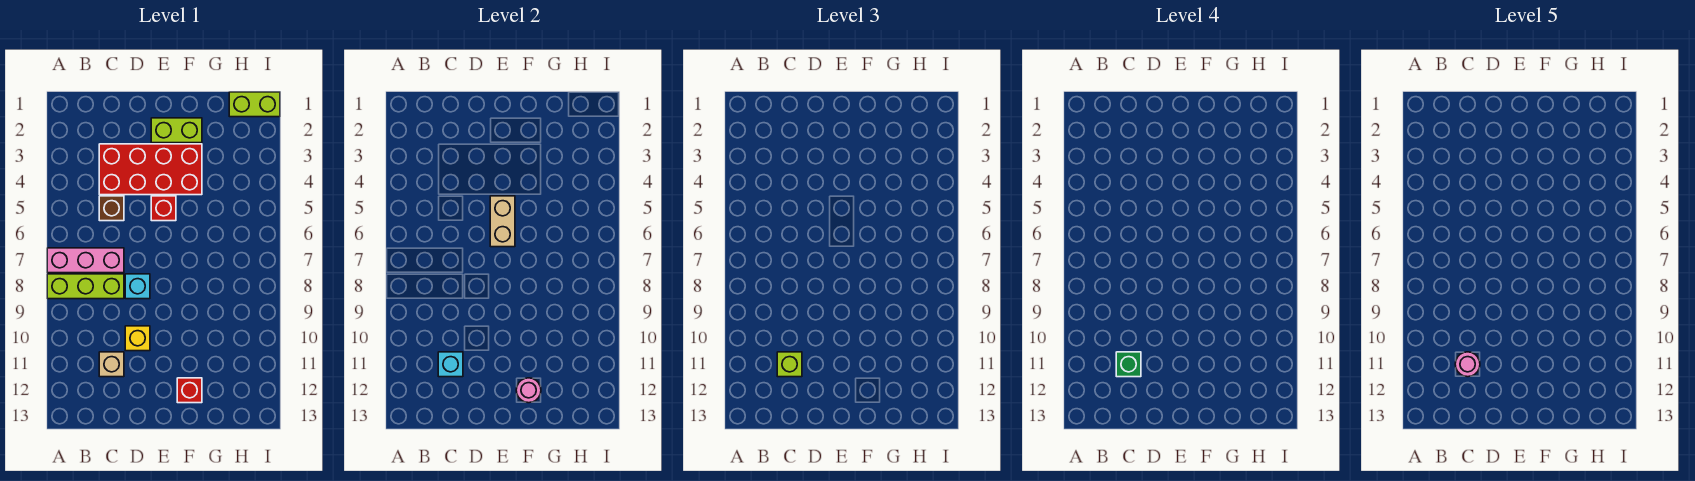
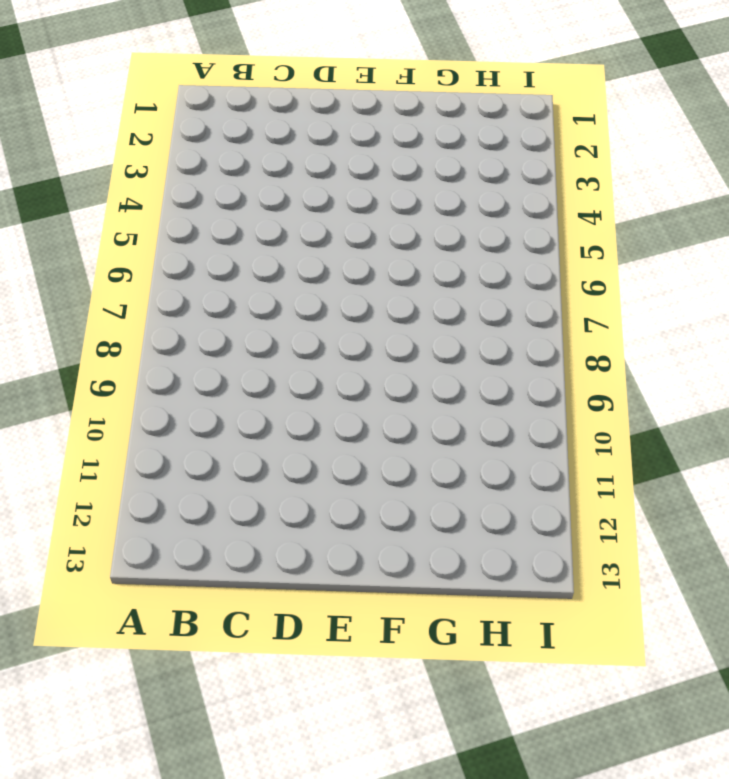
none -> pink 1x3 brick [47,248,124,273]
none -> lime 1x3 brick [47,274,124,299]
none -> red 2x4 brick [99,144,202,195]

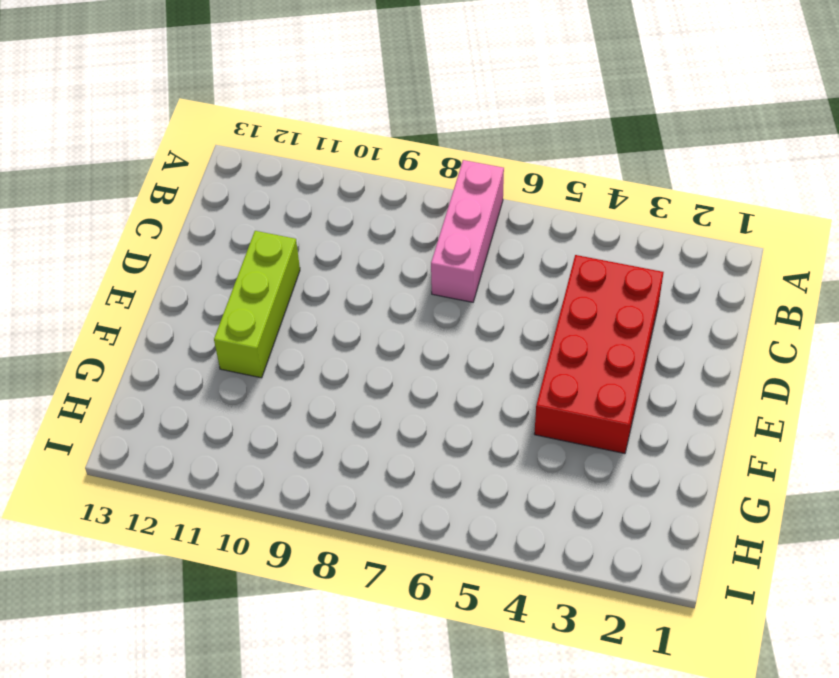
lime 1x3 brick [214,231,300,378] -> lime 1x3 brick moved to [47,274,124,299]
none -> brown 1x1 brick [99,196,124,221]
none -> tan 1x1 brick [99,352,124,377]
none -> cyan 1x1 brick [125,274,150,299]

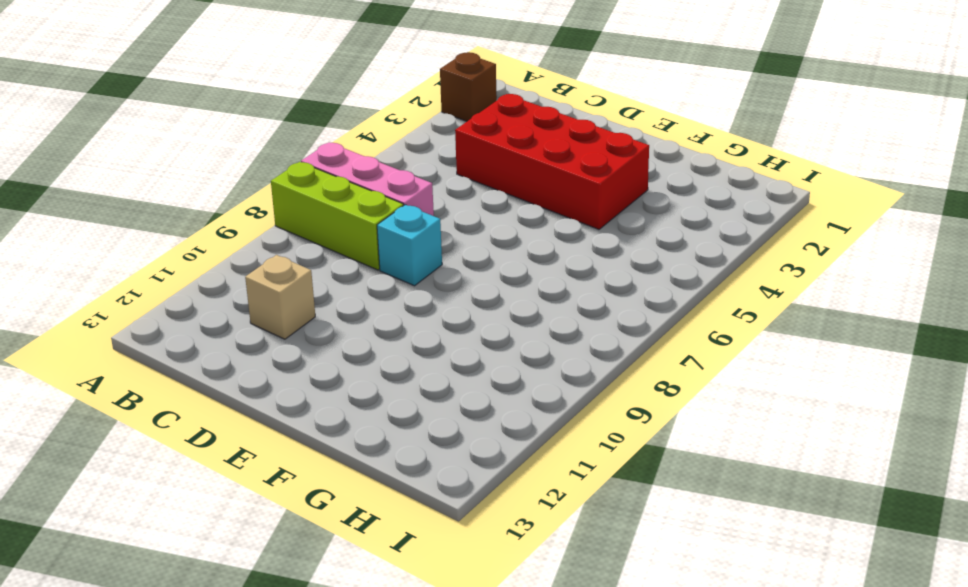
brown 1x1 brick [440,52,497,121] -> brown 1x1 brick moved to [99,196,124,221]
none -> yellow 1x1 brick [125,326,150,351]
none -> lime 1x2 brick [151,118,202,143]
none -> red 1x1 brick [151,196,176,221]

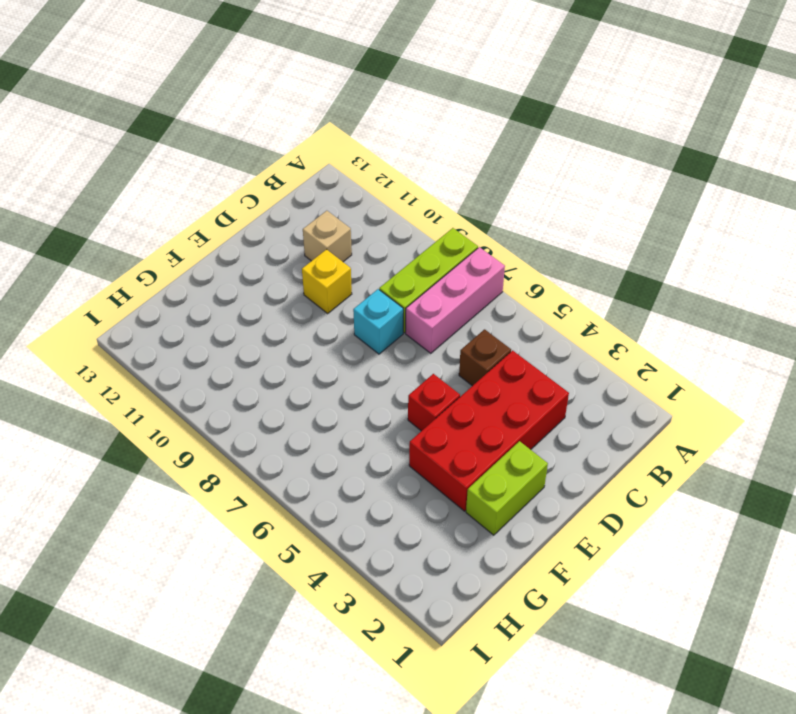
none -> red 1x1 brick [177,378,202,403]
none -> lime 1x2 brick [229,92,280,117]
none -> cyan 1x1 brick [438,352,463,377]

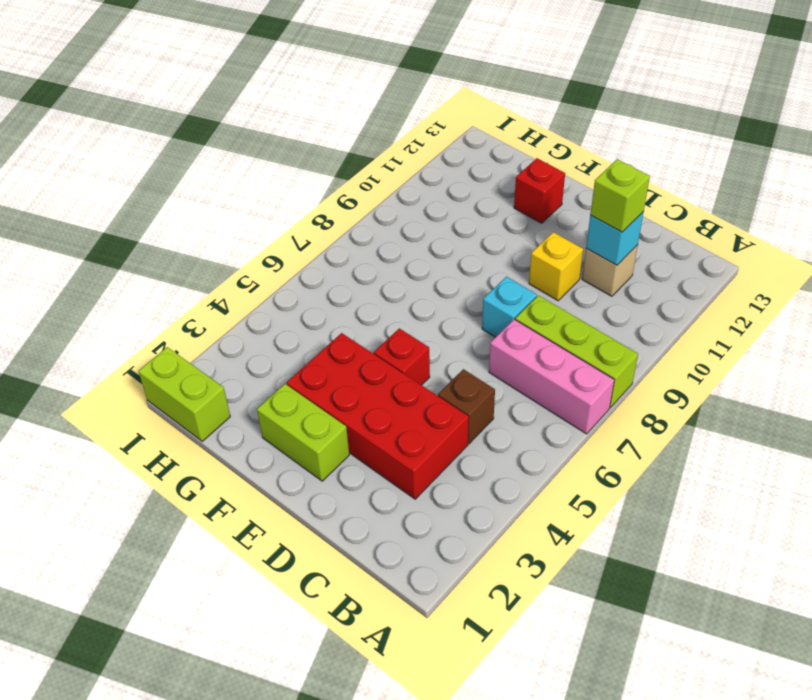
none -> tan 1x2 brick [490,196,515,247]
none -> pink 1x1 round brick [516,378,541,403]
none -> green 1x1 brick [1116,352,1141,377]

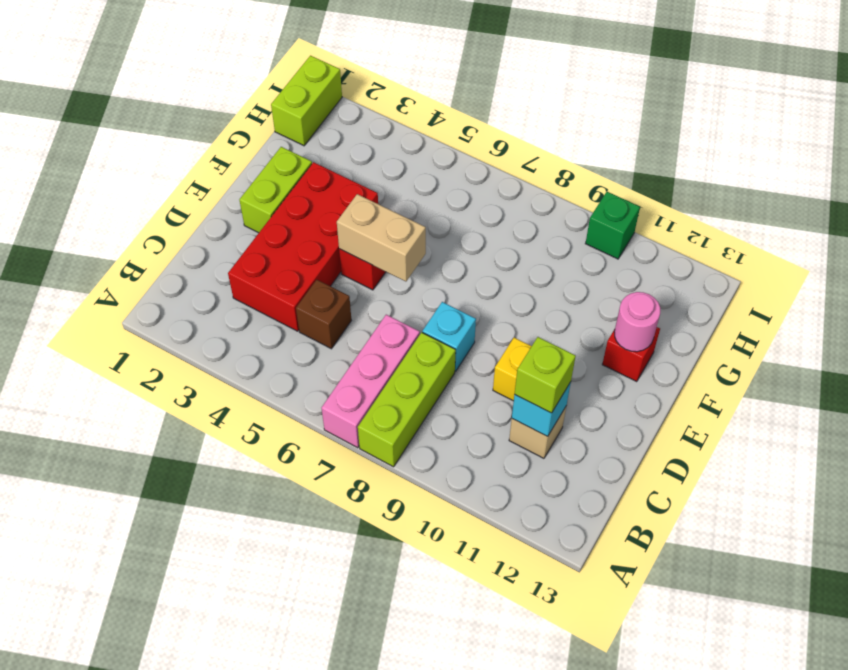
green 1x1 brick [585,192,640,259] -> green 1x1 brick moved to [1116,352,1141,377]
none -> pink 1x1 round brick [1455,352,1480,377]

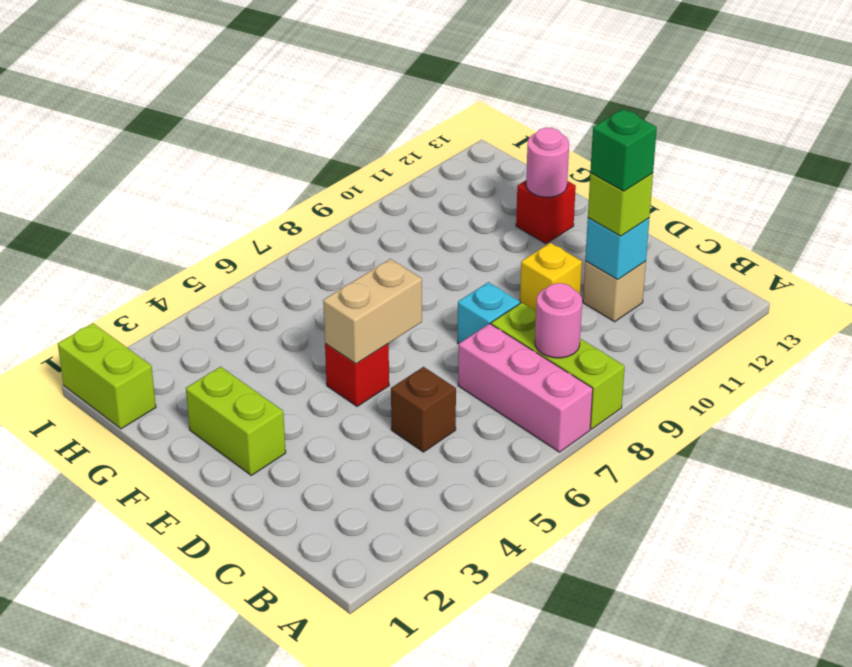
pink 1x1 round brick [535,283,582,358] -> pink 1x1 round brick moved to [1455,352,1480,377]
none -> red 2x4 brick [99,144,202,195]

